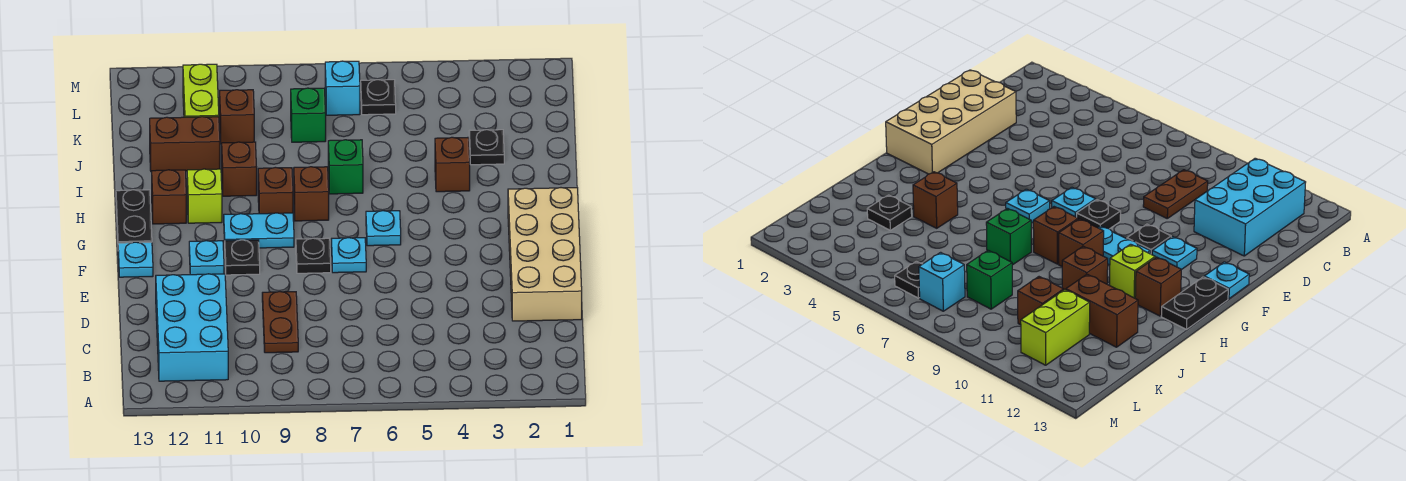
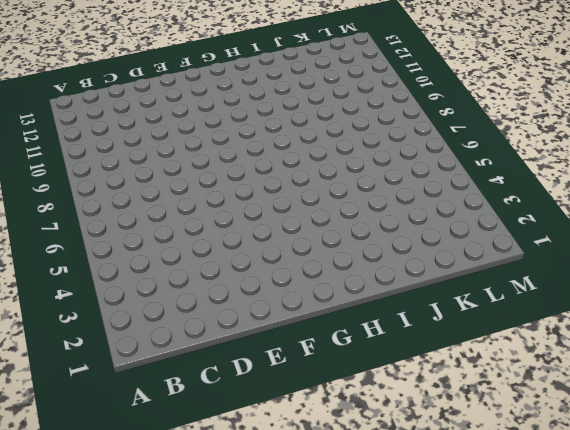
none -> cyan 2x3 brick [156,274,228,381]
none -> brown 1x2 plate [262,291,298,353]
none -> tan 2x4 brick [508,188,582,321]

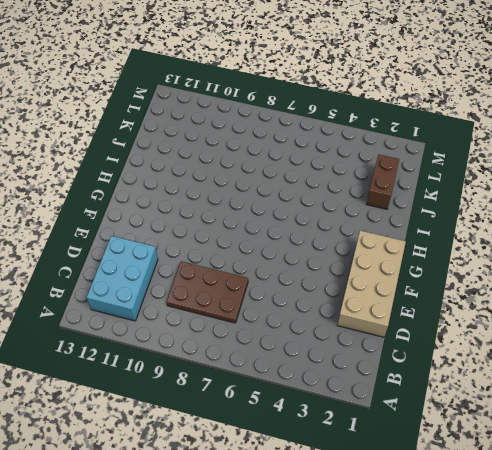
brown 2x3 plate [167,261,248,323] -> brown 1x2 plate [262,291,298,353]
brown 1x2 brick [367,154,399,209] -> brown 1x2 brick turned to [150,117,220,172]
none -> cyan 1x1 plate [331,238,366,273]
none -> black 1x1 plate [296,238,331,273]
none -> black 1x1 plate [225,240,260,275]

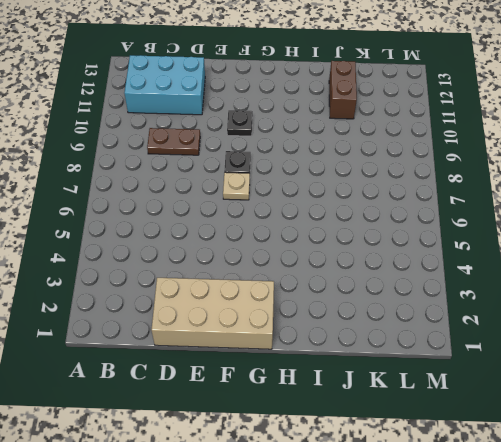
tan 1x1 plate [223,172,250,200] -> cyan 1x1 plate [331,238,366,273]
none -> cyan 1x1 plate [189,241,224,275]
none -> cyan 1x1 plate [118,242,153,277]
none -> cyan 1x1 plate [366,211,401,246]

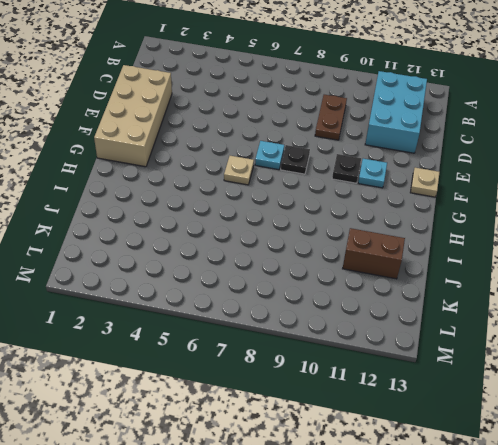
tan 1x1 plate [410,168,440,197] -> cyan 1x1 plate [118,242,153,277]
tan 1x1 plate [224,156,254,185] -> cyan 1x1 plate [366,211,401,246]
none -> cyan 1x2 plate [224,213,294,248]
none -> black 1x2 plate [116,190,152,243]
none -> brown 1x1 brick [294,167,329,221]

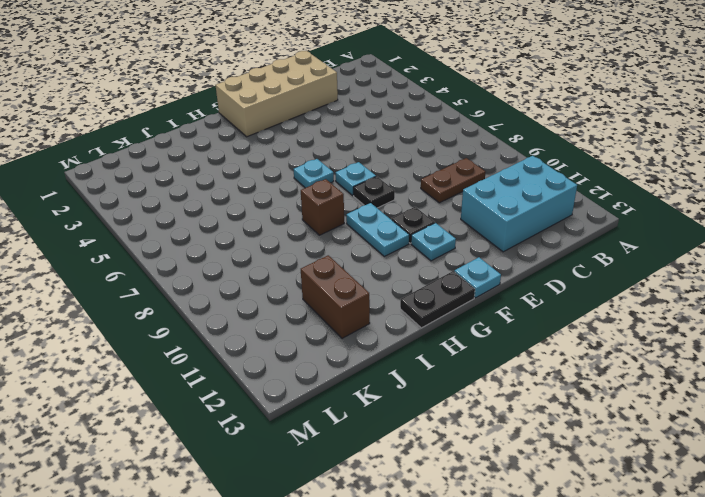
none -> brown 1x1 brick [258,167,293,214]
none -> lime 1x1 brick [187,169,222,223]
none -> brown 1x1 brick [152,170,186,224]

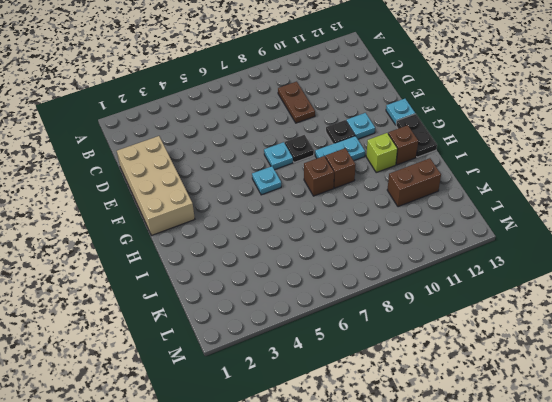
none -> cyan 2x3 brick [156,274,228,381]
none -> brown 1x1 brick [435,137,470,192]
none -> green 1x1 brick [328,140,363,194]

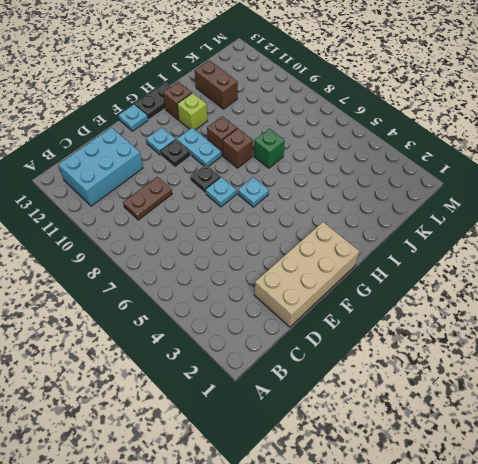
none -> brown 1x1 brick [435,137,470,192]
none -> brown 1x1 brick [222,142,257,196]
none -> black 1x1 plate [469,130,504,165]

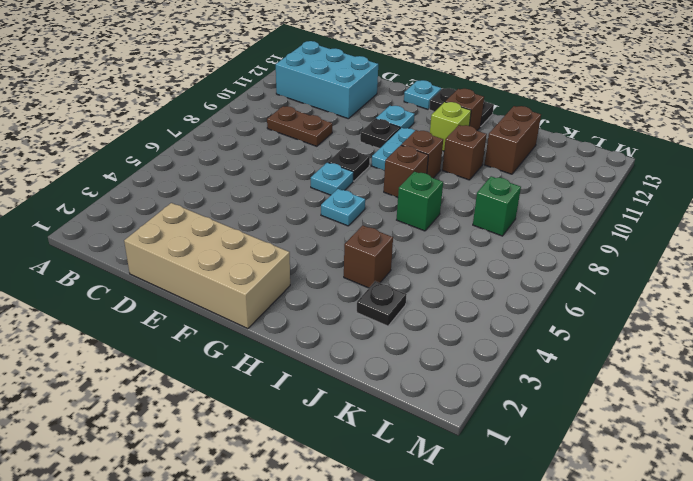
none -> brown 1x1 brick [220,90,254,144]
none -> lime 1x2 brick [183,64,219,117]
none -> black 1x1 plate [361,80,396,115]

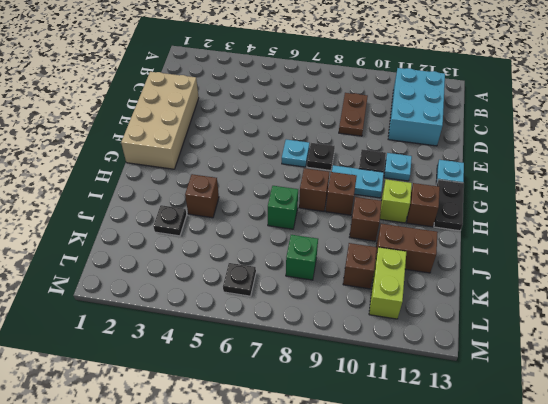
none -> cyan 1x1 plate [366,211,401,246]
none -> cyan 1x1 brick [325,61,360,115]

